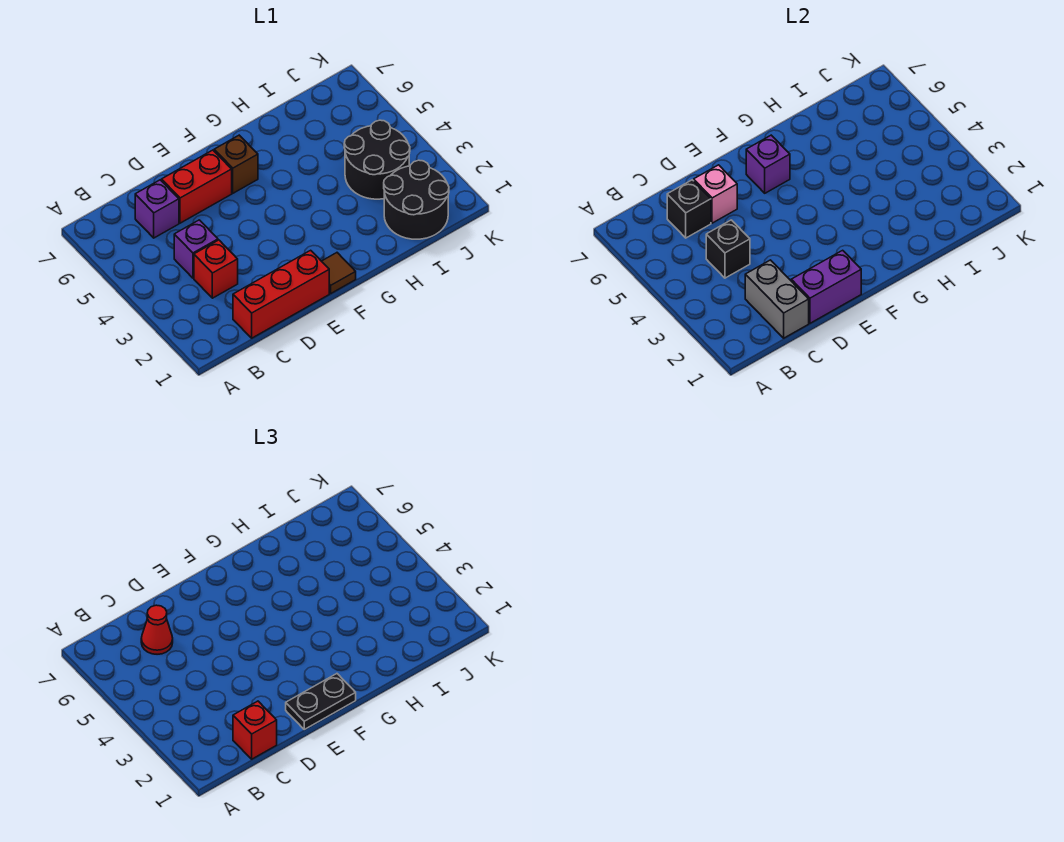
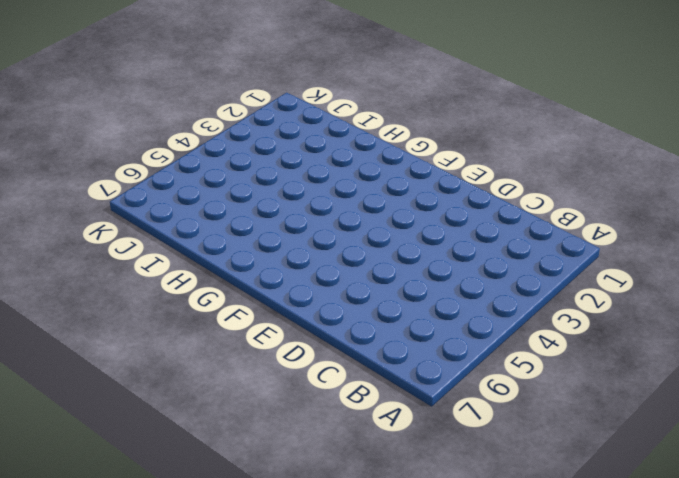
none -> red 1x3 brick [233,250,329,338]
none -> red 1x1 brick [194,240,238,298]
none -> purple 1x1 brick [174,220,218,278]

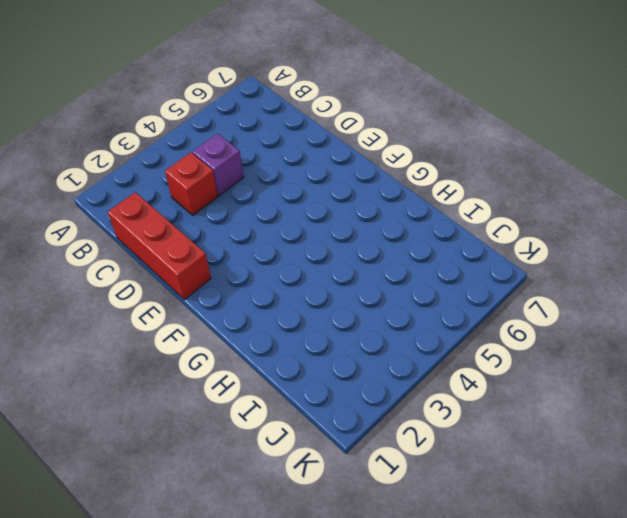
none -> purple 1x1 brick [135,180,179,238]
none -> red 1x2 brick [162,150,232,223]
none -> brown 1x1 tile [322,253,356,293]

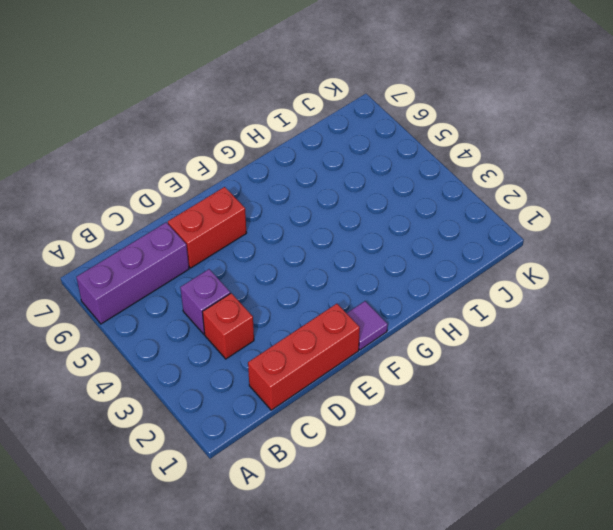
purple 1x3 brick [76,222,189,324] -> purple 1x1 brick [135,180,179,238]
purple 1x1 tile [347,301,388,350] -> brown 1x1 tile [322,253,356,293]
none -> brown 1x1 brick [214,135,258,193]
none -> black 2x2 round brick [384,160,449,239]
none -> black 2x2 round brick [344,120,410,199]

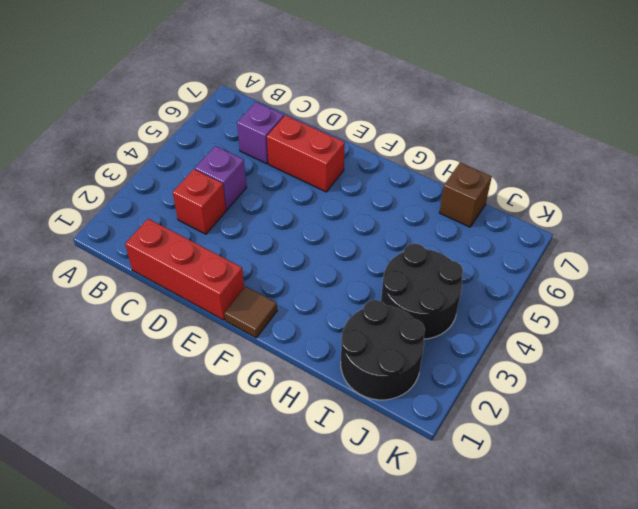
brown 1x1 brick [439,163,492,227] -> brown 1x1 brick moved to [214,135,258,193]
none -> grey 1x2 brick [745,260,809,338]
none -> black 1x1 brick [706,220,750,278]
none -> black 1x1 brick [667,180,711,238]

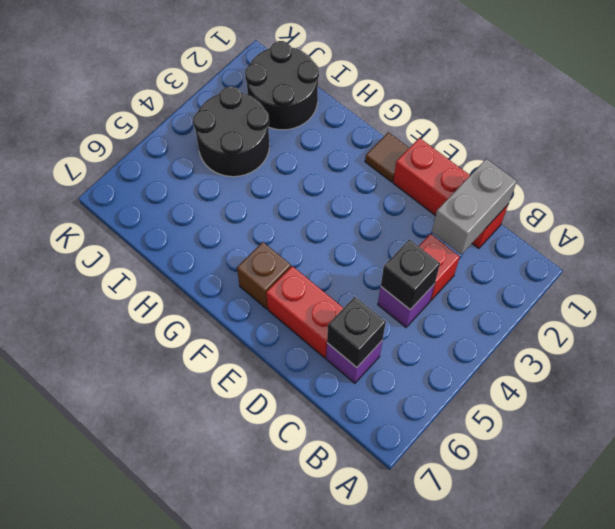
none -> purple 1x2 brick [791,250,861,323]
none -> pink 1x1 brick [694,165,737,223]
none -> purple 1x1 brick [746,135,790,193]

